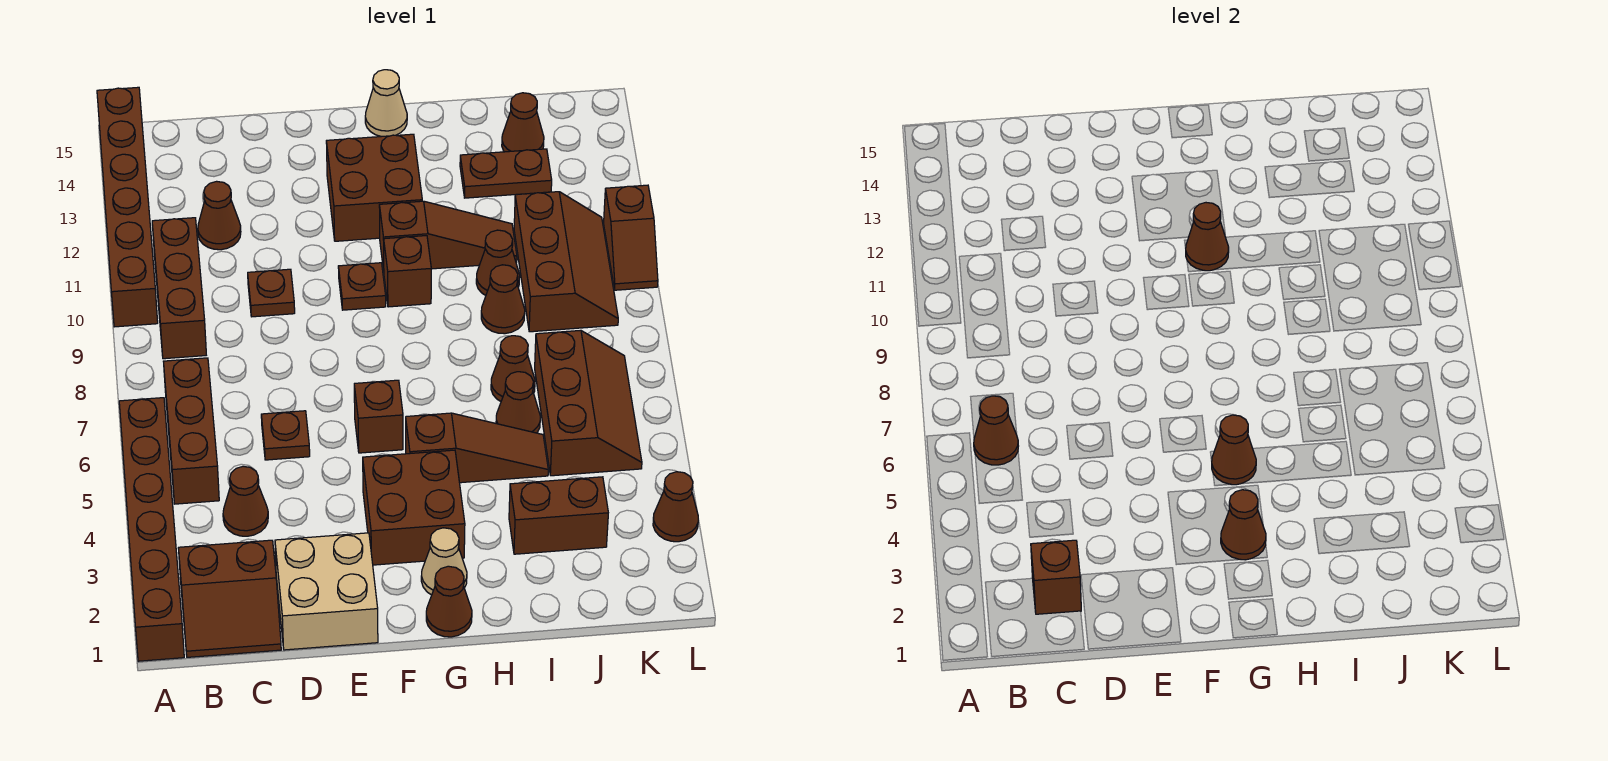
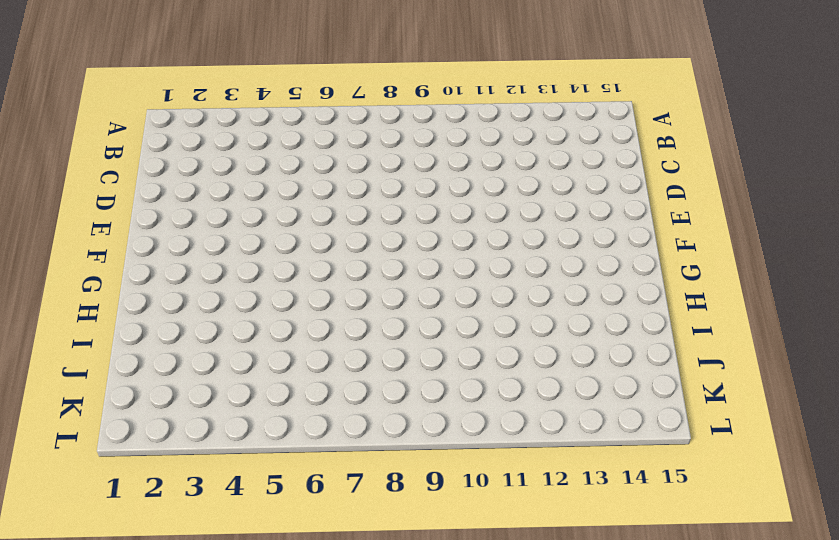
none -> brown 1x6 brick [119,398,184,661]
none -> brown 1x6 brick [97,87,158,327]
none -> brown 2x2 slope [178,540,281,657]
none -> brown 1x3 brick [163,358,219,504]

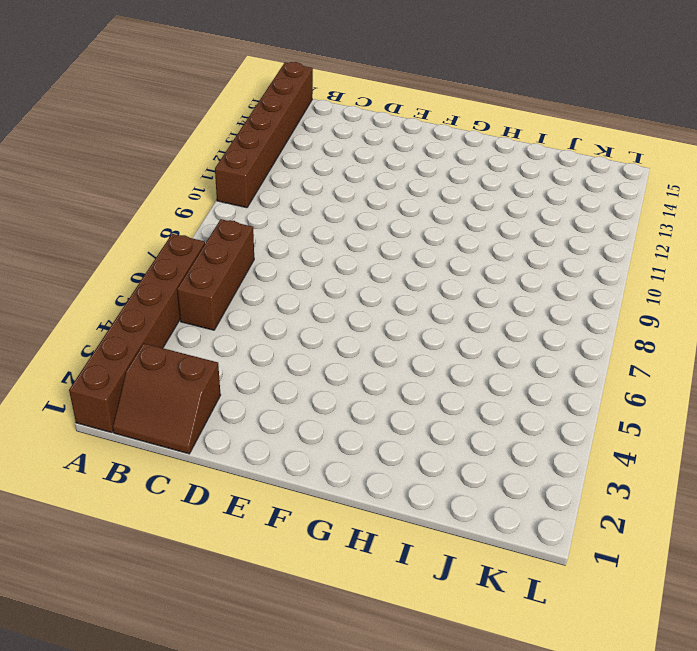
none -> brown 1x3 brick [152,218,206,359]
none -> brown 1x1 cone [223,466,268,536]
none -> brown 1x1 cone [198,181,241,250]
none -> tan 2x2 brick [275,533,378,650]

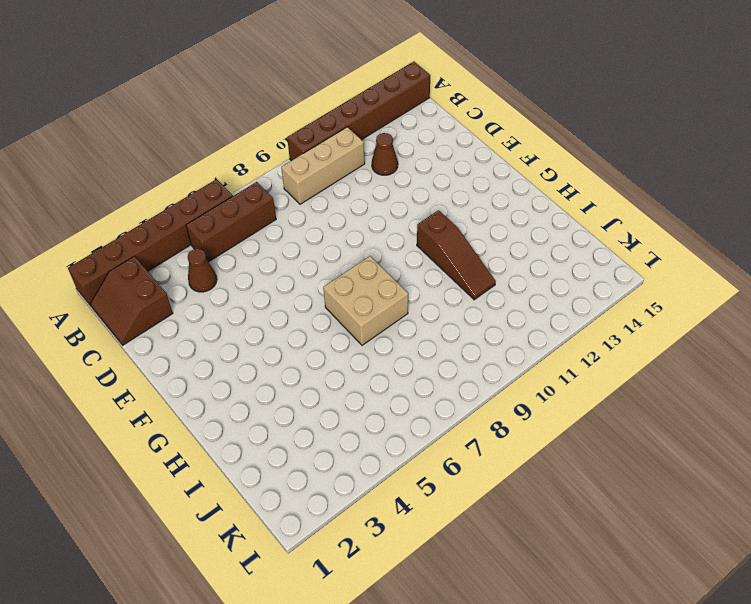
tan 1x3 brick [281,127,365,204] -> brown 1x3 brick [152,218,206,359]
tan 2x2 brick [323,256,408,345] -> tan 2x2 brick moved to [275,533,378,650]
none -> brown 1x1 plate [261,411,310,460]
none -> brown 1x1 plate [248,269,295,317]
none -> brown 2x2 brick [363,450,465,565]
none -> brown 1x1 brick [354,380,403,453]

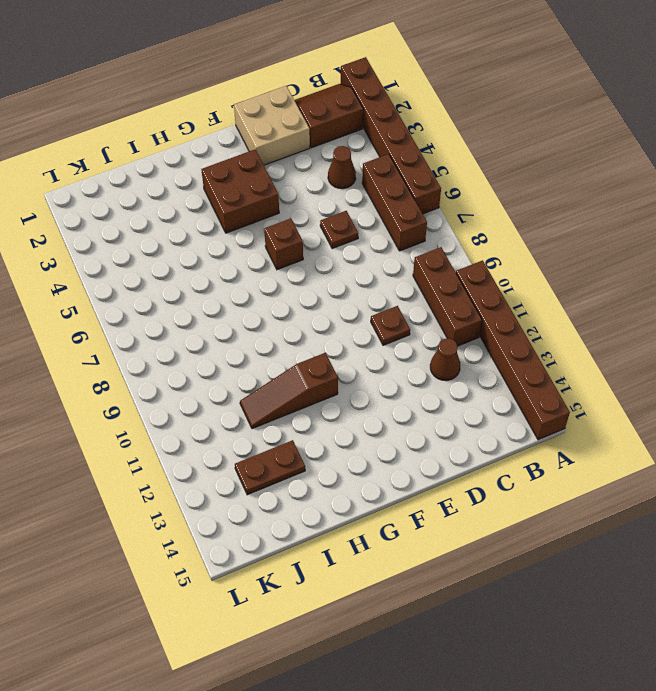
none -> brown 1x1 plate [338,263,386,310]
none -> brown 2x2 brick [326,134,422,241]
none -> brown 1x1 cone [426,566,472,637]
none -> tan 1x1 cone [421,528,467,595]

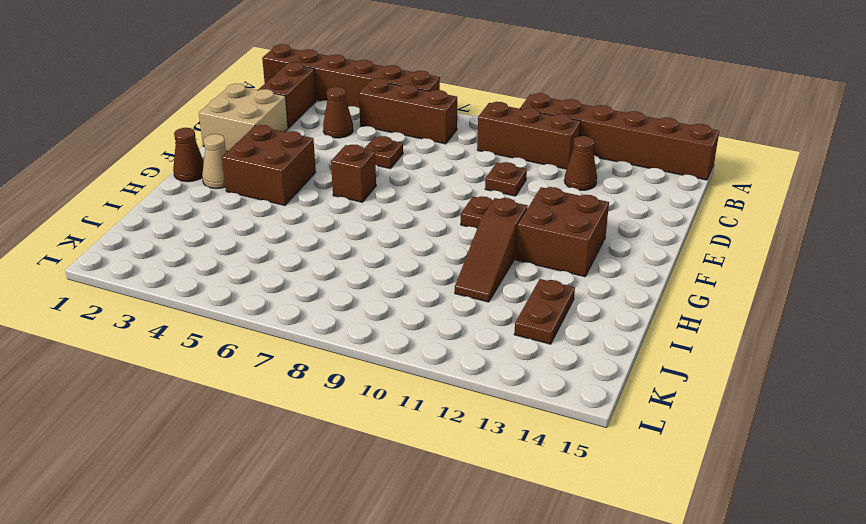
none -> brown 1x3 slope [406,413,548,483]
none -> brown 1x1 brick [384,236,431,307]
none -> tan 1x1 cone [365,70,407,137]
none -> brown 1x2 brick [509,477,608,554]

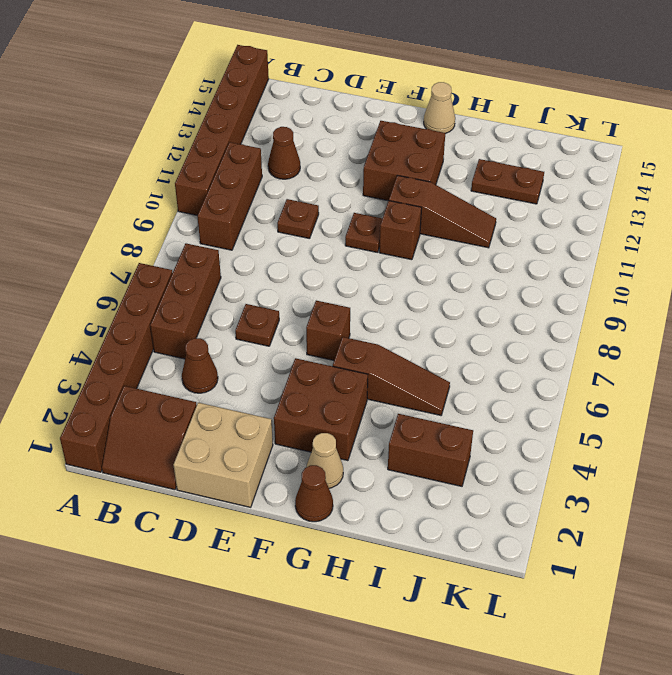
none -> brown 1x1 cone [496,372,540,433]
none -> brown 1x1 cone [491,336,535,401]
none -> brown 1x1 cone [481,265,525,334]
none -> brown 1x1 cone [476,230,520,295]

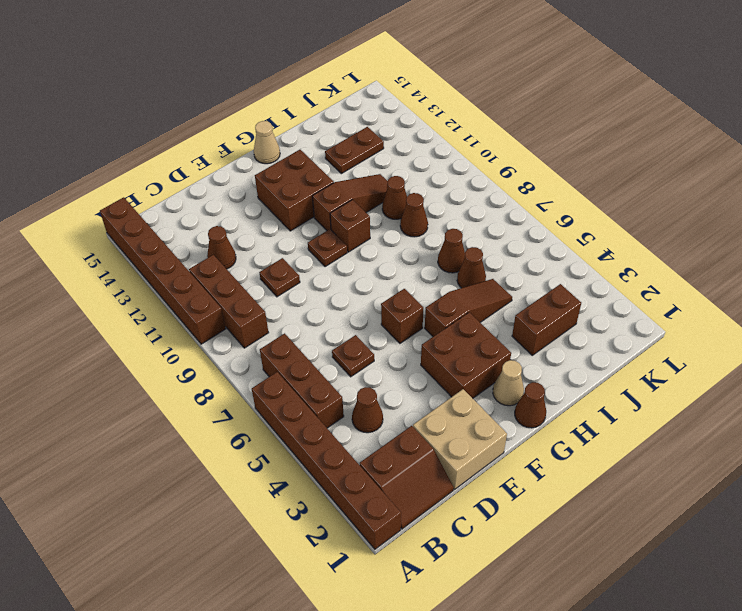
none -> brown 2x3 slope [535,330,642,476]
none -> brown 2x3 slope [514,192,618,332]
none -> brown 1x1 cone [502,93,544,152]
none -> brown 1x1 cone [653,472,698,542]

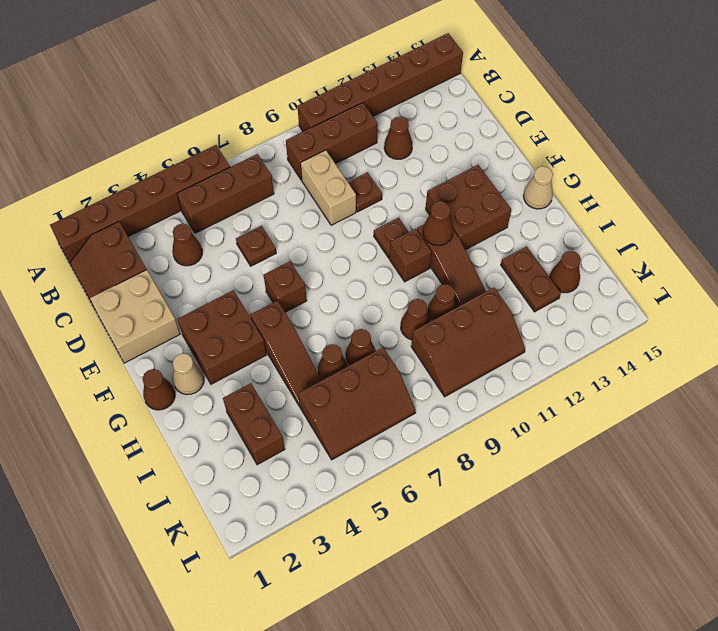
tan 1x2 brick [301,150,356,225] -> none
none -> brown 1x1 cone [653,472,698,542]
none -> brown 1x2 slope [604,185,658,290]
none -> brown 1x1 cone [974,396,1018,465]
none -> brown 1x1 brick [1031,540,1081,614]

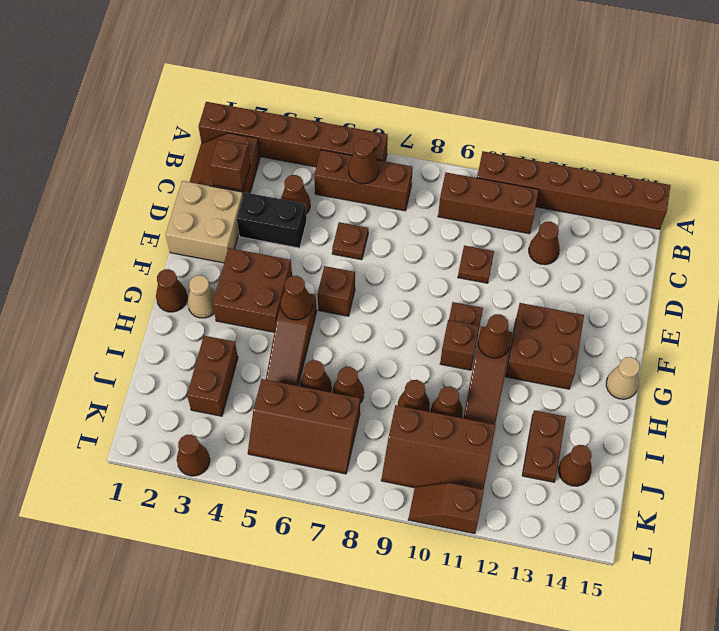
black 1x2 brick [237,192,306,248] -> none
none -> brown 1x1 cone [1221,490,1266,560]

